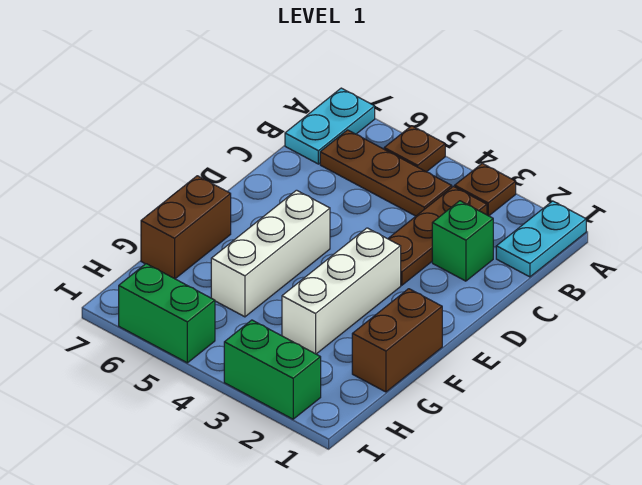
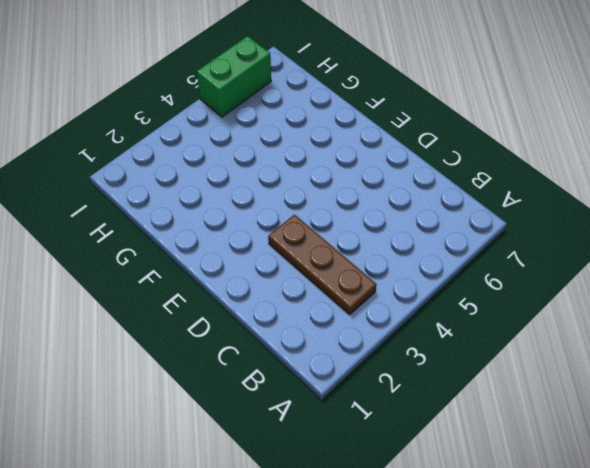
none -> cyan 1x2 plate [496,201,586,277]
none -> brown 1x1 plate [455,163,516,216]
none -> brown 1x1 plate [384,126,445,172]

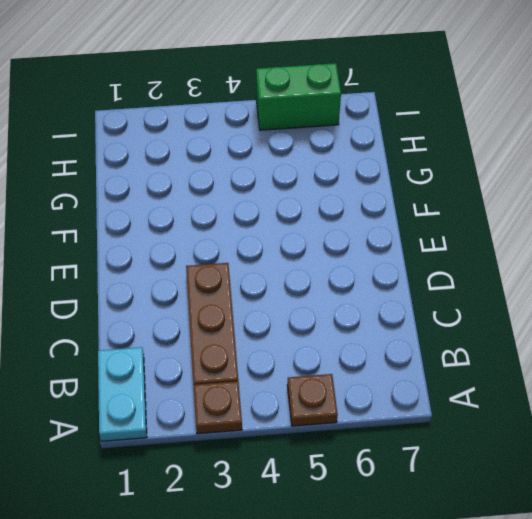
none -> cyan 1x2 plate [285,88,375,164]
none -> brown 1x3 plate [320,130,452,216]
none -> green 1x1 brick [432,201,493,281]

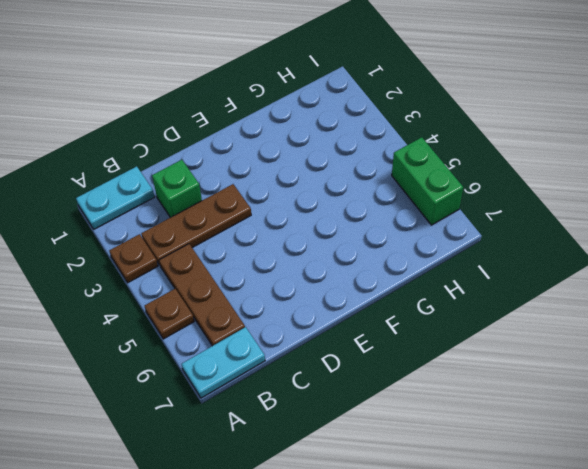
none -> white 1x3 brick [282,228,401,354]
none -> white 1x3 brick [211,190,330,317]
none -> brown 1x2 brick [352,289,442,392]

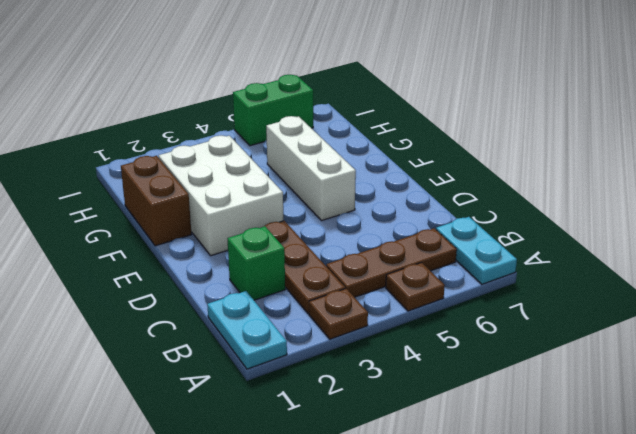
white 2x3 brick [159,136,283,256] -> white 1x3 brick [282,228,401,354]
none -> brown 1x2 brick [141,176,231,279]
none -> green 1x2 brick [224,320,321,419]

